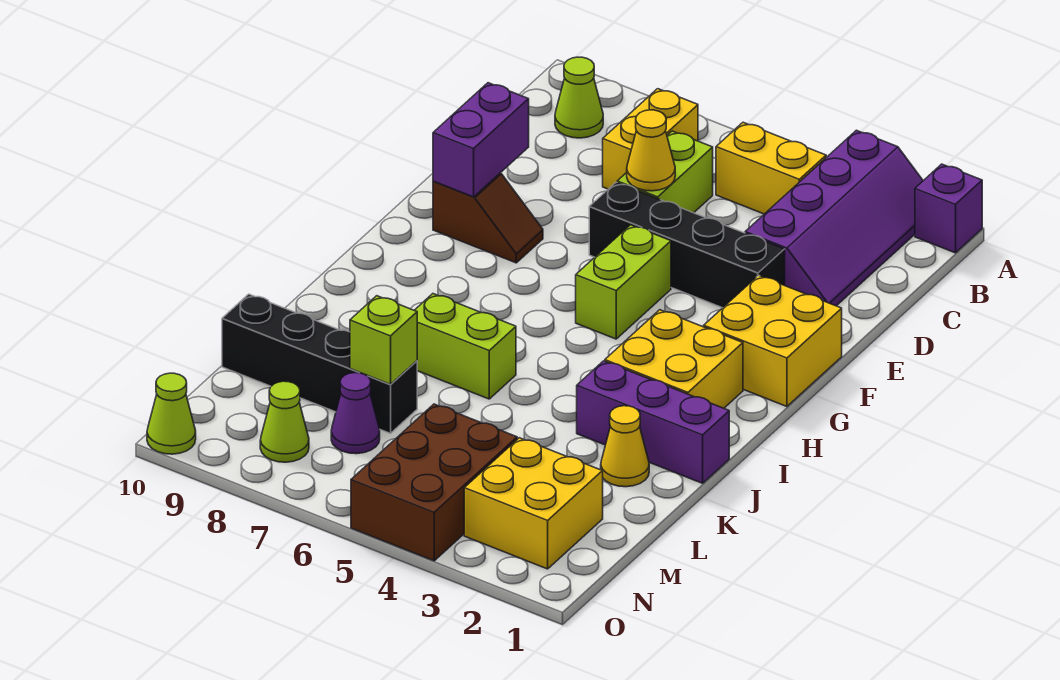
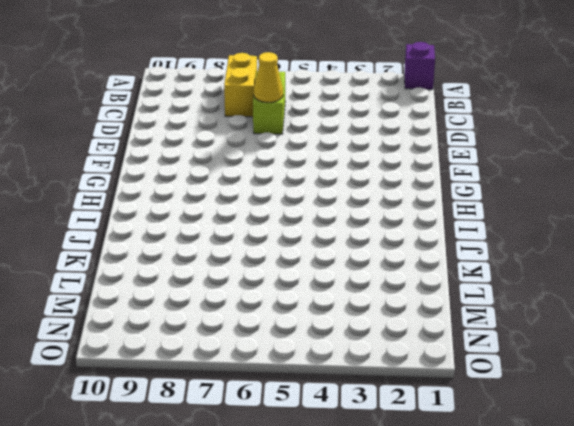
none -> purple 2x4 slope [745,130,923,306]
none -> yellow 1x2 brick [716,122,826,214]
none -> lime 1x1 cone [555,57,603,138]

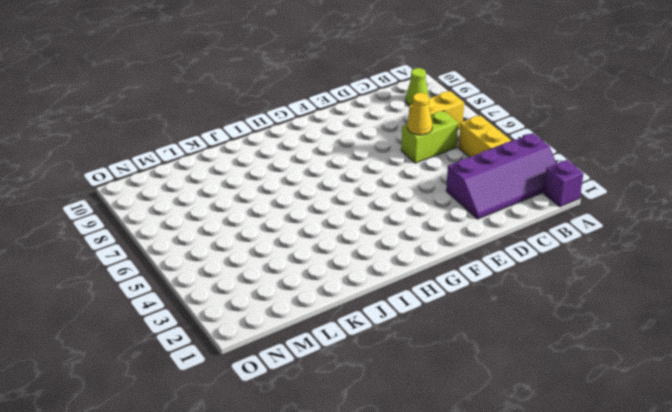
none -> black 1x4 brick [589,182,785,308]
none -> yellow 2x2 brick [704,275,842,407]
none -> lime 1x2 brick [576,225,671,339]

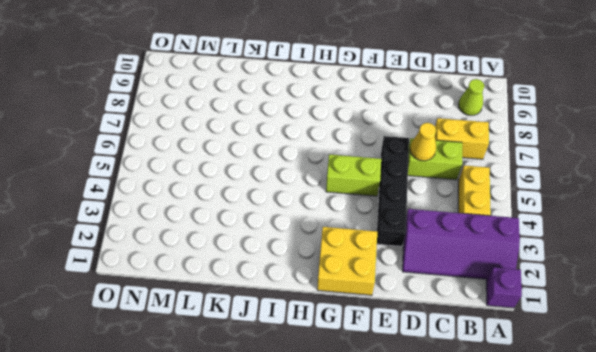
none -> brown 1x2 slope [433,173,543,263]
none -> yellow 2x2 brick [605,310,743,408]
none -> purple 1x3 brick [577,361,729,483]

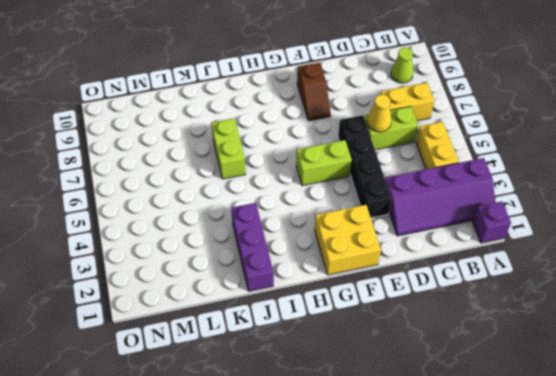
none -> yellow 2x2 brick [605,310,743,408]
none -> yellow 1x1 cone [601,406,649,487]
none -> black 1x4 brick [222,294,417,433]

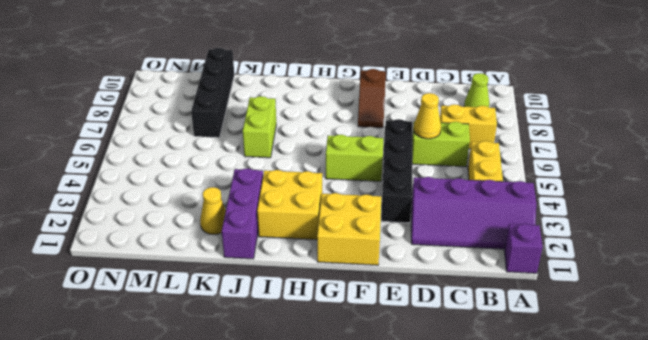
none -> yellow 2x2 brick [464,438,603,569]
none -> brown 2x3 brick [351,404,517,561]
none -> purple 1x1 cone [331,373,380,454]

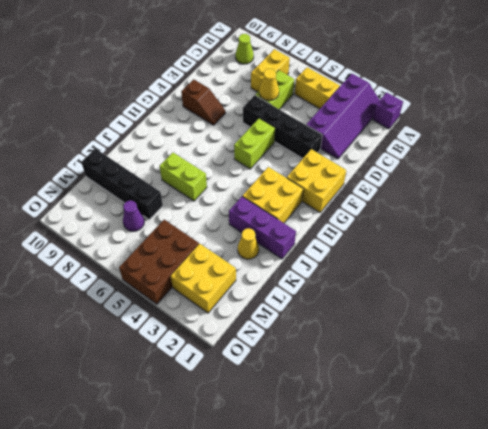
none -> lime 1x1 cone [260,381,309,462]
none -> lime 1x1 cone [147,373,196,454]
none -> purple 1x2 brick [433,83,529,197]

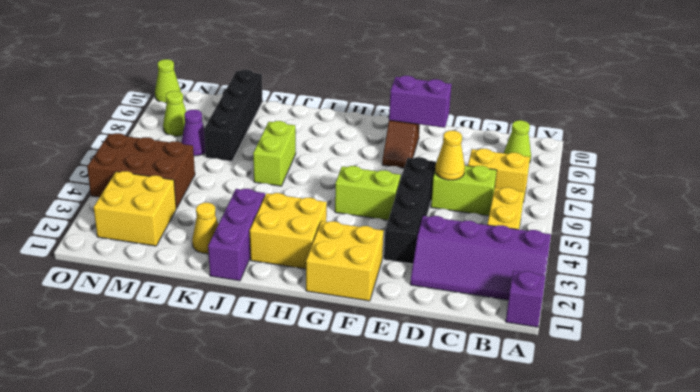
none -> lime 1x1 brick [350,296,417,384]

